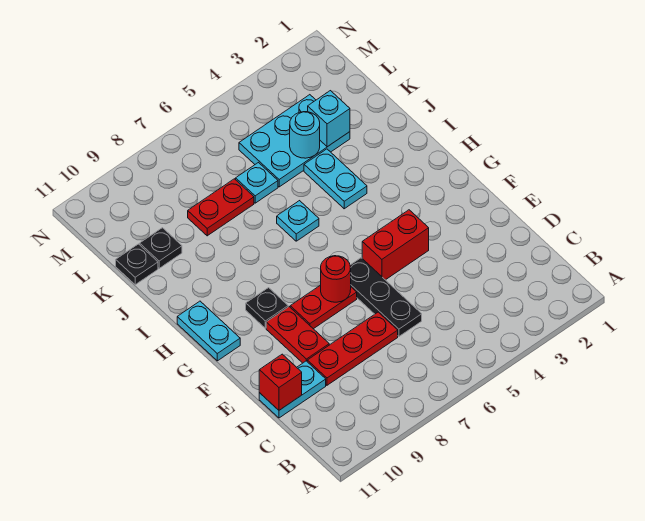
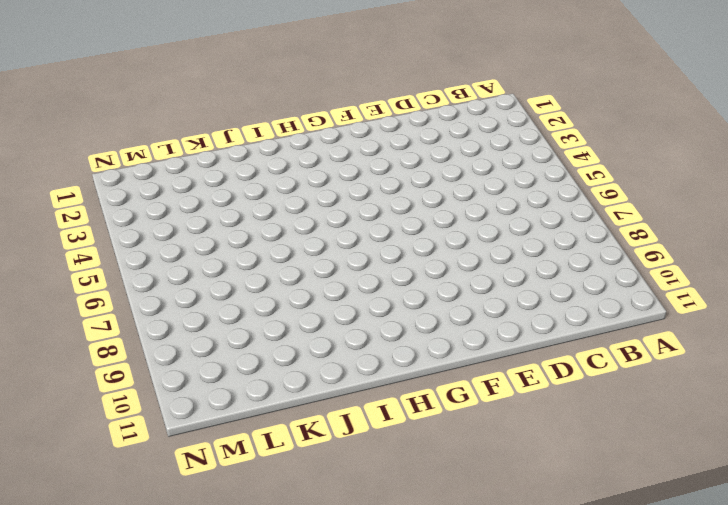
none -> black 1x3 plate [350,258,422,336]
none -> red 1x3 plate [307,312,398,385]
none -> cyan 1x2 plate [259,361,326,418]

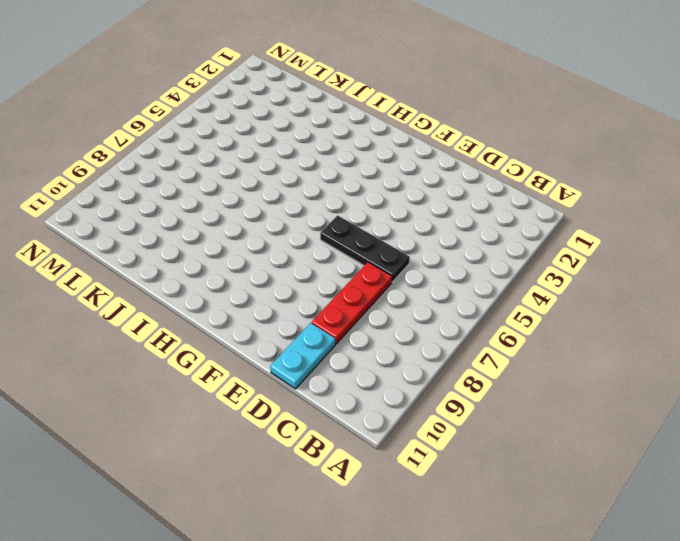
none -> red 1x2 plate [266,307,329,363]
none -> red 1x2 brick [362,210,429,280]
none -> red 1x2 plate [290,285,357,329]

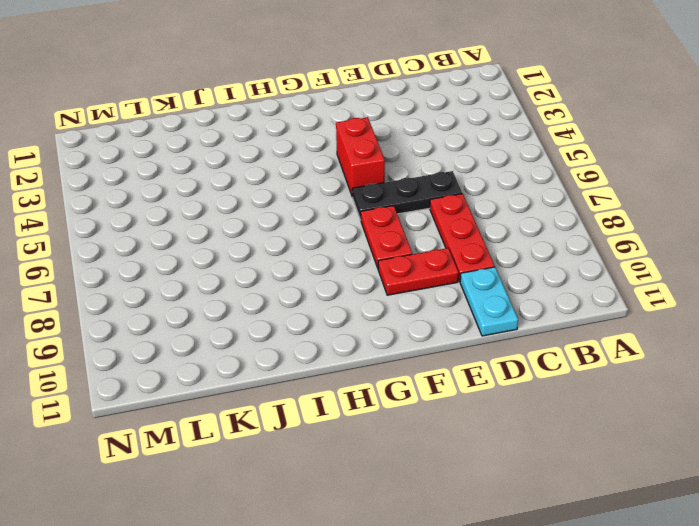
none -> black 1x1 plate [246,288,288,328]
none -> cyan 1x2 plate [177,301,240,361]
none -> cyan 1x2 plate [304,149,367,209]

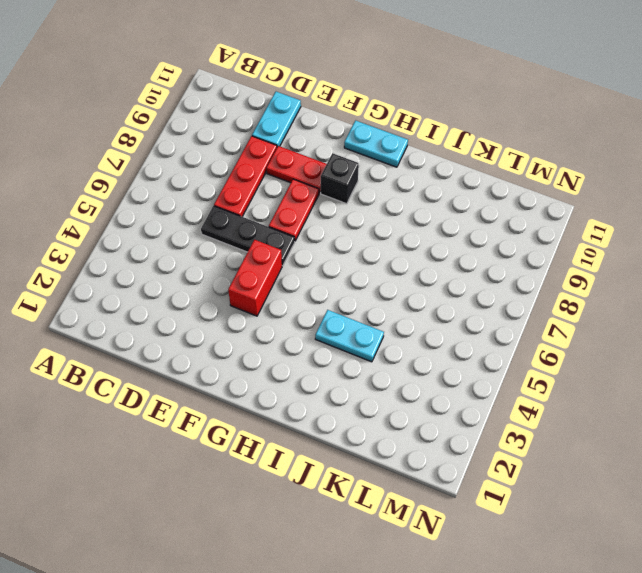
black 1x1 brick [321,153,359,204] -> black 1x1 plate [246,288,288,328]
none -> cyan 1x1 plate [277,201,319,241]
none -> cyan 2x3 plate [239,95,350,187]
none -> cyan 1x1 plate [236,163,278,203]

